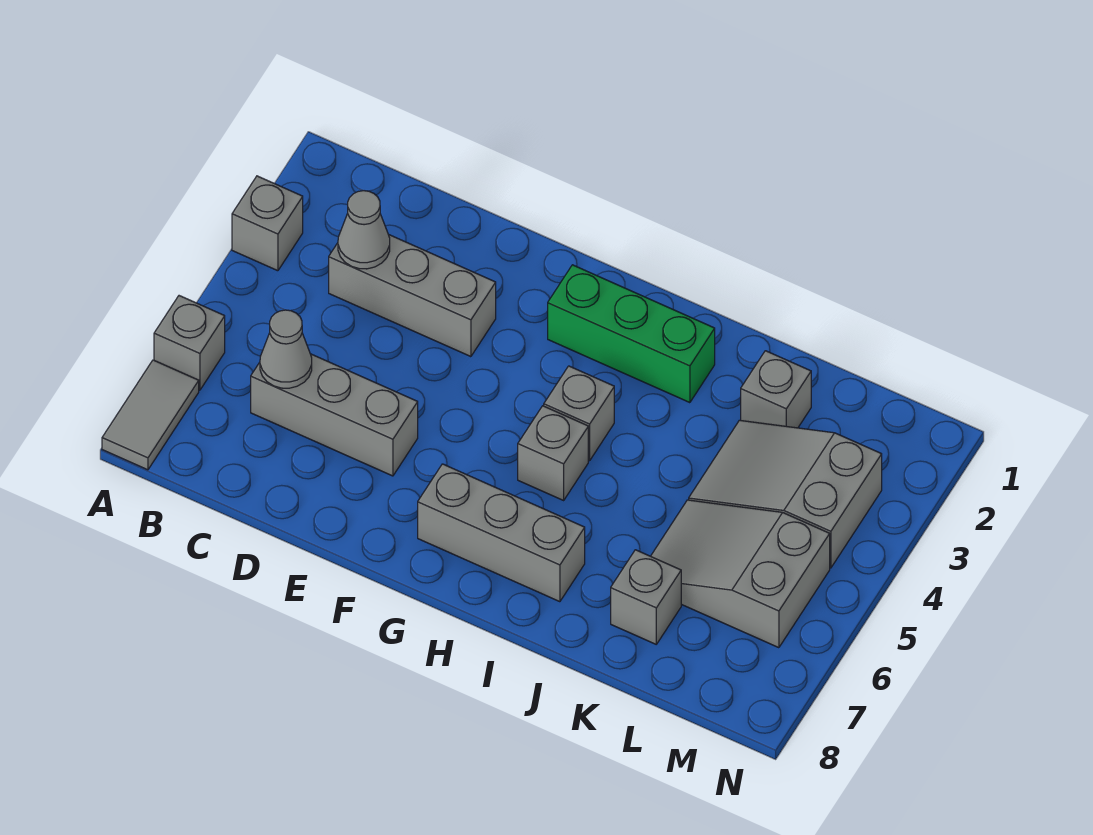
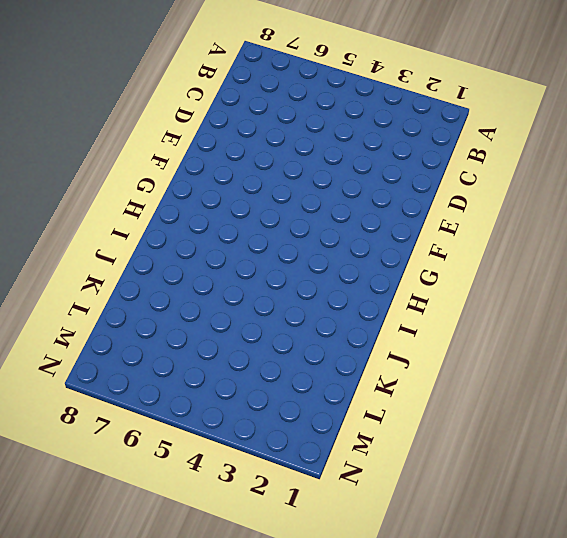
none -> grey 1x1 brick [232,176,303,271]
none -> grey 1x1 brick [154,296,225,390]
none -> grey 1x2 tile [102,360,199,470]

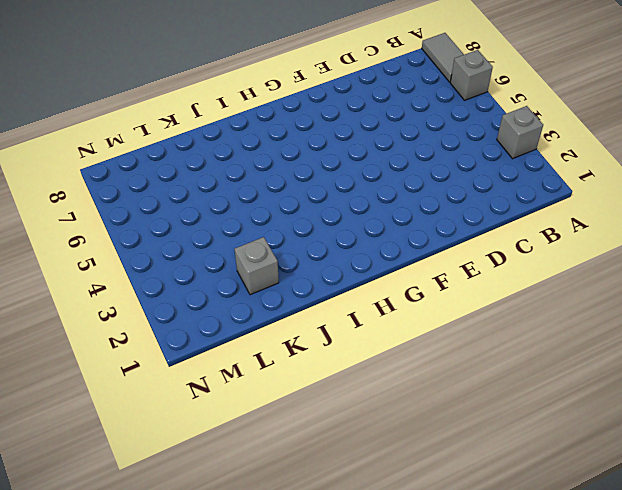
none -> grey 1x3 brick [329,234,496,357]
none -> grey 1x3 brick [251,354,418,476]
none -> green 1x3 brick [548,265,715,403]

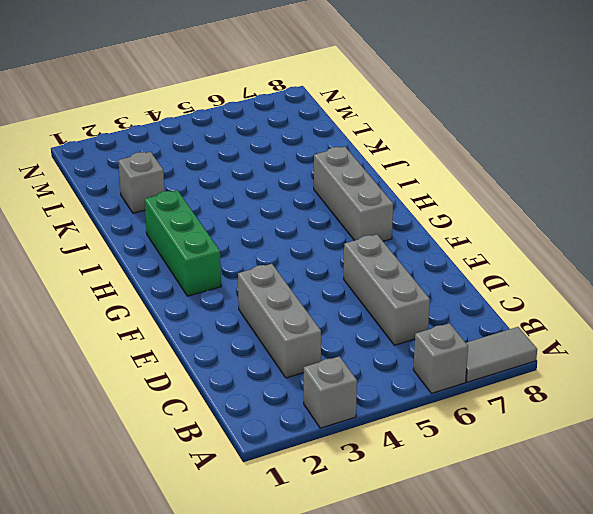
none -> grey 1x1 brick [544,366,614,461]
none -> grey 1x1 brick [518,406,588,500]
none -> grey 2x3 slope [689,420,882,568]

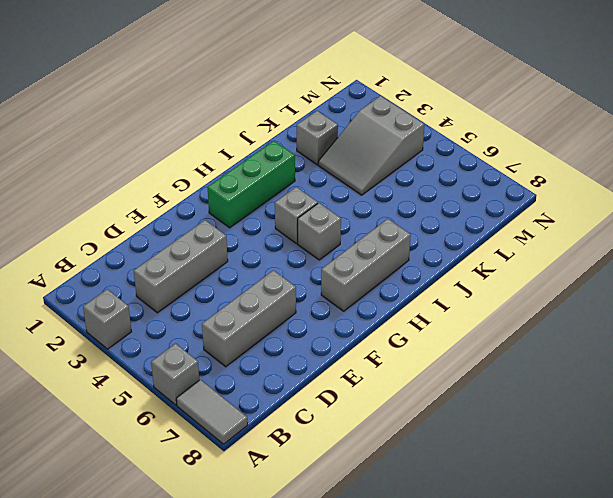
none -> grey 2x3 slope [651,500,830,648]
none -> grey 1x1 brick [611,550,681,644]
none -> grey 1x1 cone [338,191,390,269]

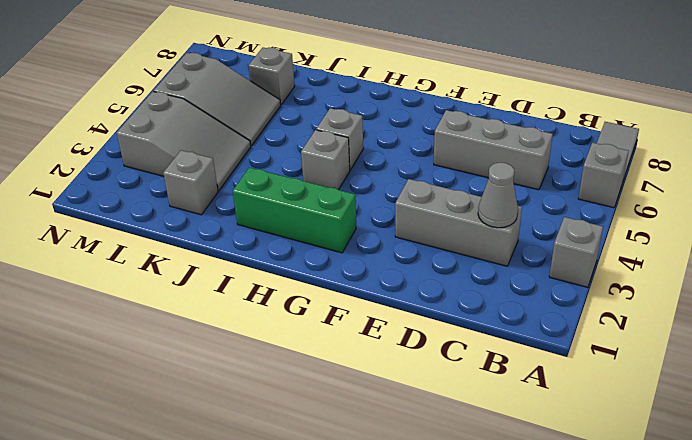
none -> grey 1x3 brick [418,464,585,602]
none -> grey 1x1 cone [260,310,312,388]

